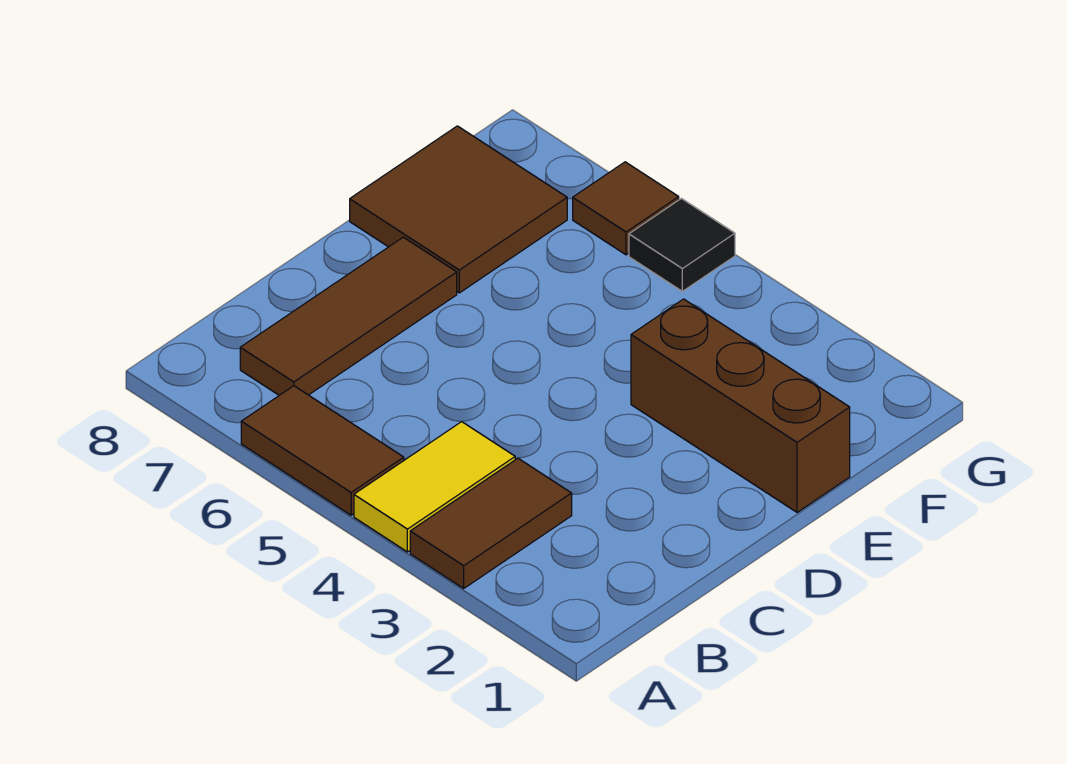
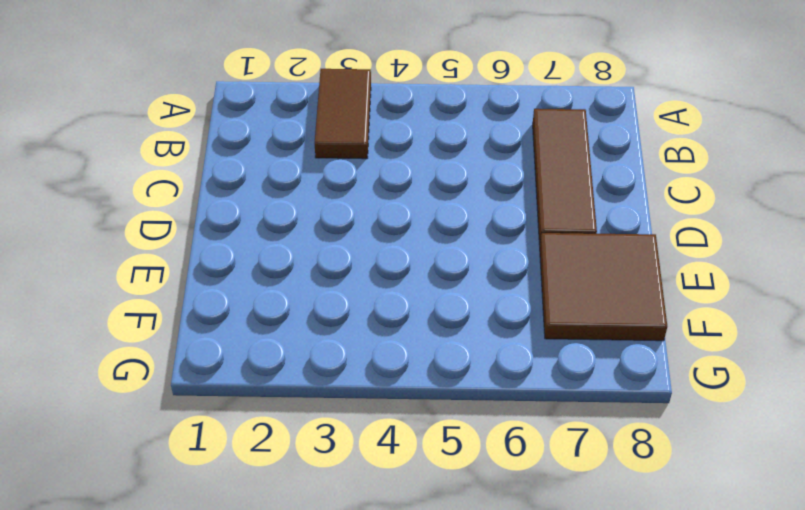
none -> yellow 1x2 tile [354,422,515,552]
none -> brown 1x2 tile [241,386,404,515]

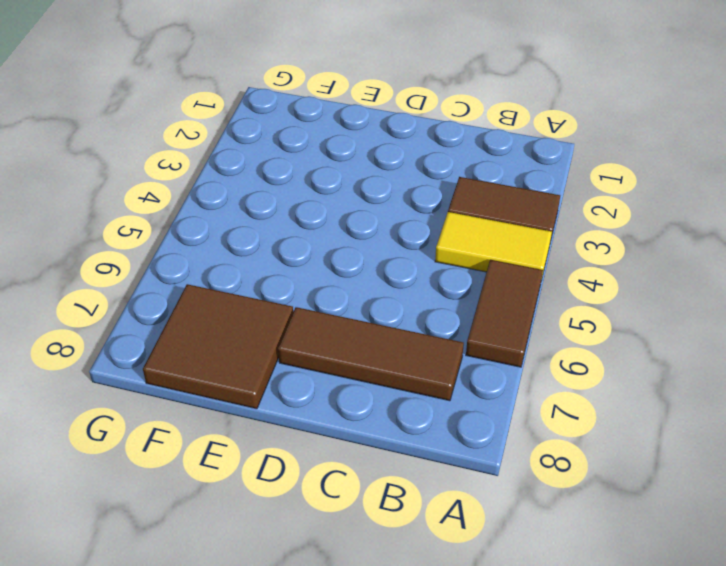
none -> brown 1x3 brick [631,299,850,512]
none -> black 1x1 tile [629,199,735,291]

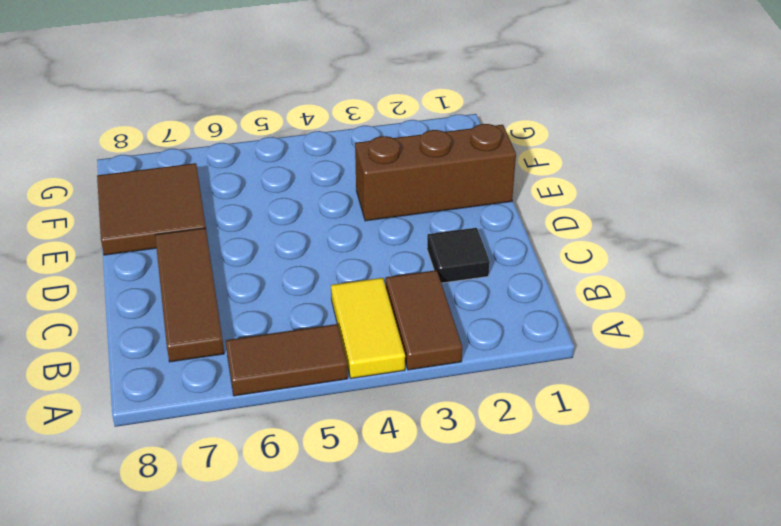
black 1x1 tile [427,228,490,283] -> black 1x1 tile moved to [629,199,735,291]
none -> brown 1x1 tile [573,162,679,255]

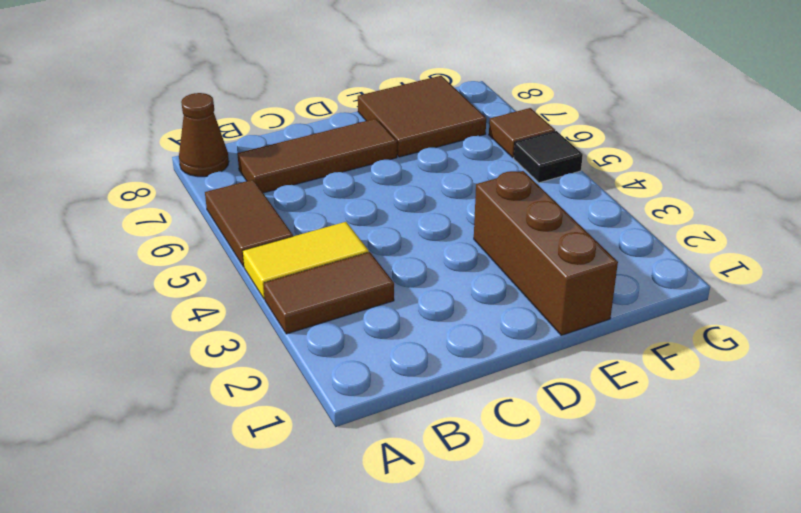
brown 1x1 cone [179,93,229,177] -> none

